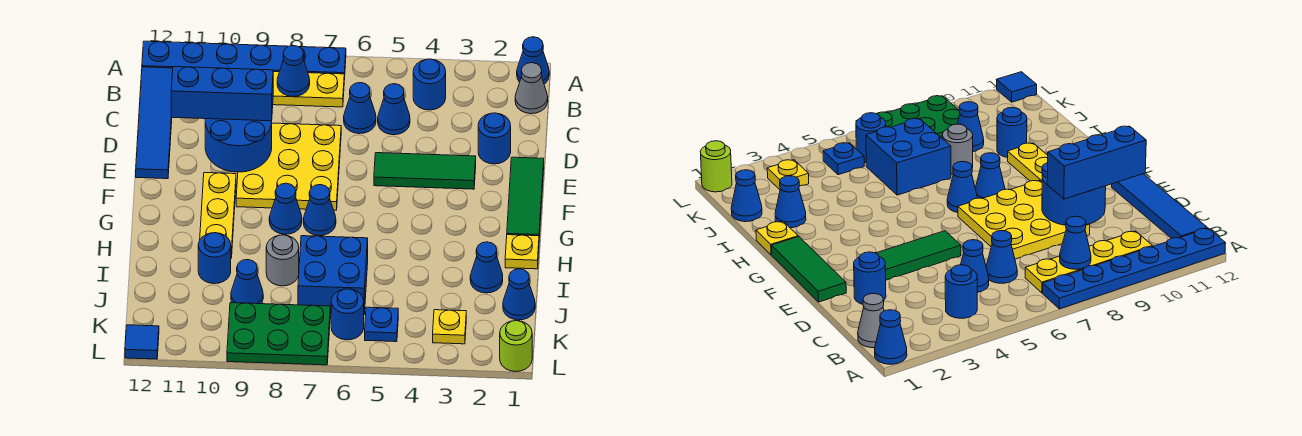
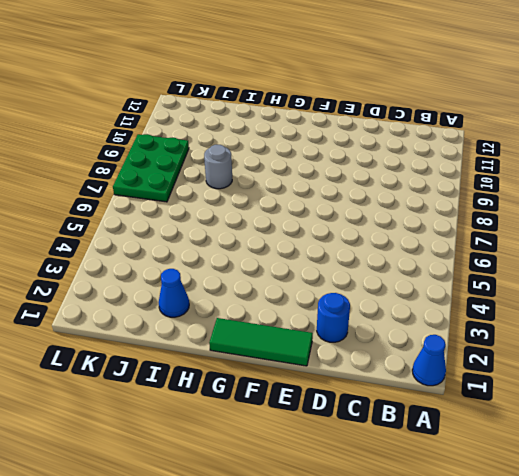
none -> blue 1x6 plate [142,41,346,80]
none -> grey 1x1 cone [515,63,548,114]
none -> blue 1x1 round brick [413,59,446,110]
none -> yellow 1x4 plate [273,72,344,107]

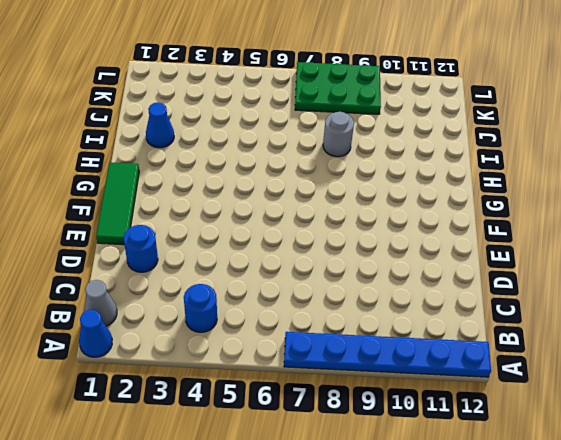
none -> yellow 1x4 plate [273,72,344,107]
none -> blue 1x4 tile [136,67,173,179]
none -> blue 1x1 cone [378,84,410,135]
none -> blue 1x1 cone [344,83,376,134]

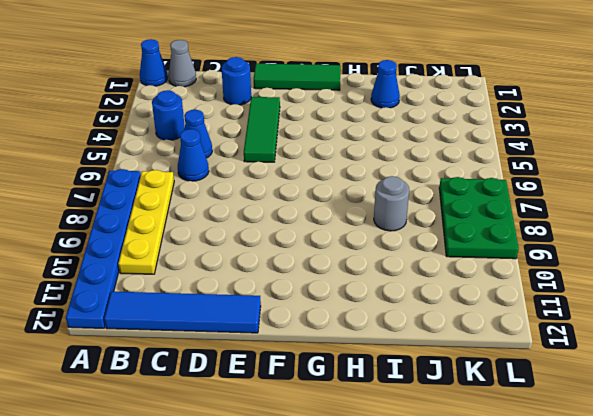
none -> yellow 3x3 plate [236,123,341,210]
none -> yellow 1x3 plate [200,173,236,258]
none -> blue 1x1 cone [304,185,336,236]
none -> blue 1x1 cone [269,183,302,234]

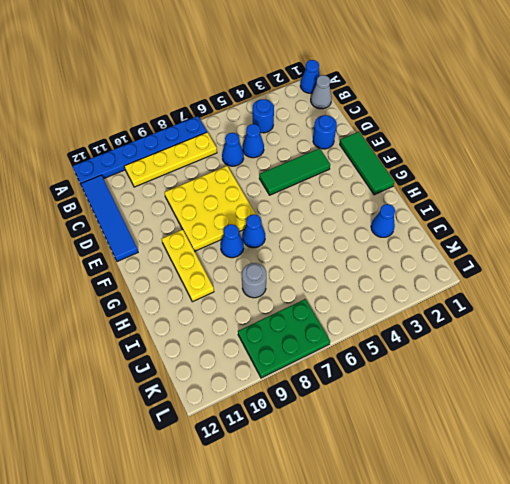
none -> yellow 1x1 plate [505,235,539,269]
none -> blue 2x2 brick [298,236,368,314]
none -> blue 1x1 round brick [198,233,231,284]
none -> blue 1x1 cone [503,269,535,320]

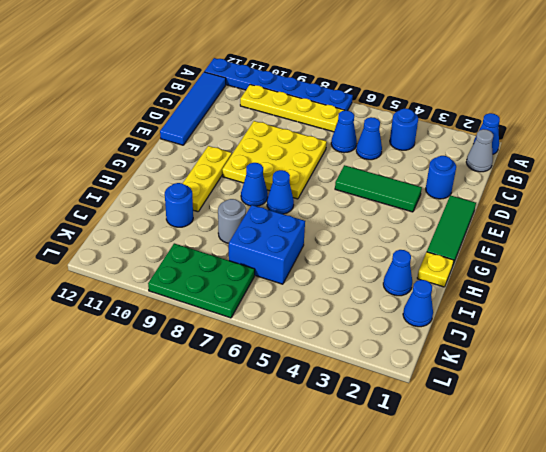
none -> blue 1x1 cone [231,260,263,304]
none -> yellow 1x1 plate [433,310,466,344]
none -> blue 1x1 plate [365,307,398,342]
none -> blue 1x1 round brick [331,289,364,340]

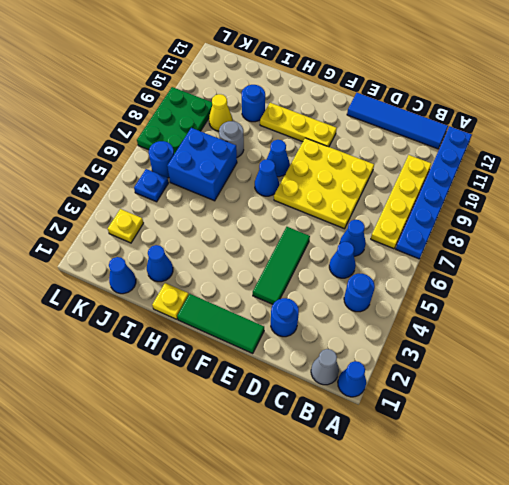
yellow 1x1 cone [209,94,232,131] -> blue 1x1 cone [231,260,263,304]
none -> lime 1x1 round brick [500,321,532,372]
none -> blue 1x1 tile [125,325,159,359]
none -> blue 1x1 cone [277,46,310,97]
none -> blue 2x2 round brick [205,119,272,172]

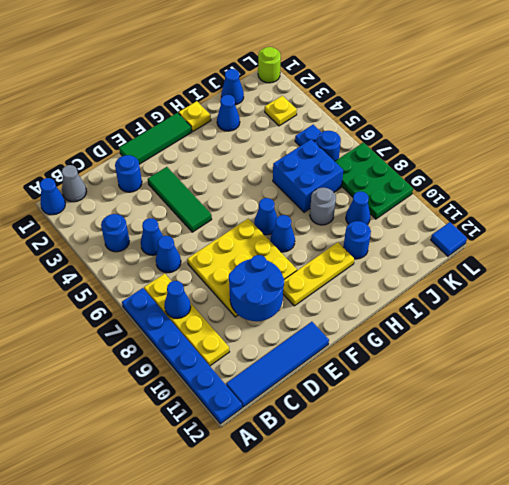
none -> blue 1x3 brick [171,67,273,121]

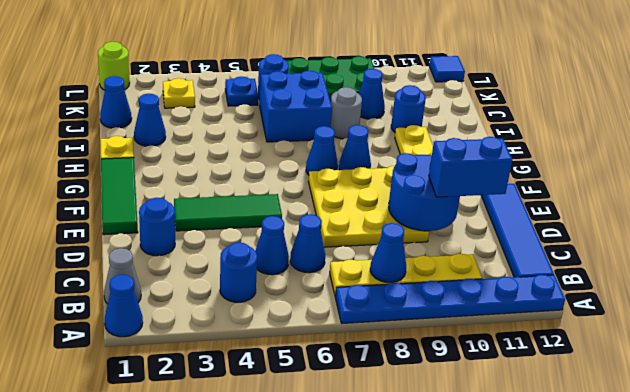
blue 1x2 brick [429,137,512,197] -> blue 1x3 brick [171,67,273,121]

